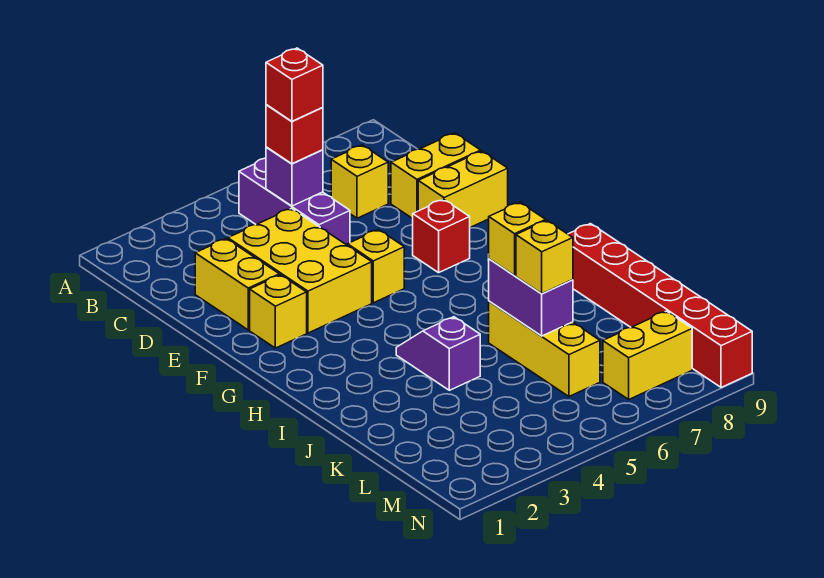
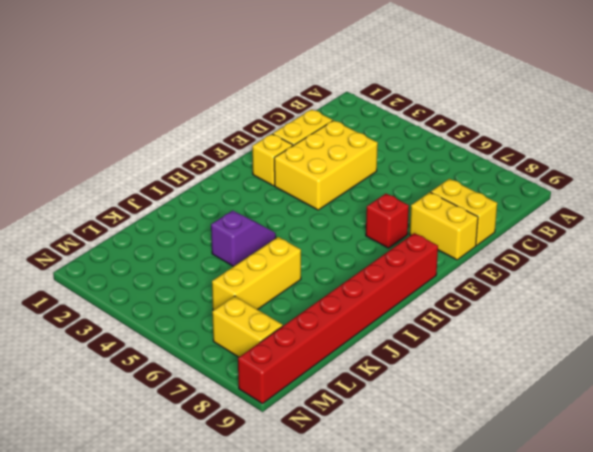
red 1x8 brick [238,233,438,404] -> red 1x6 brick [568,224,752,388]
none -> purple 1x3 brick [239,158,350,245]
none -> yellow 1x1 brick [331,145,388,218]
none -> yellow 1x1 brick [347,230,404,303]

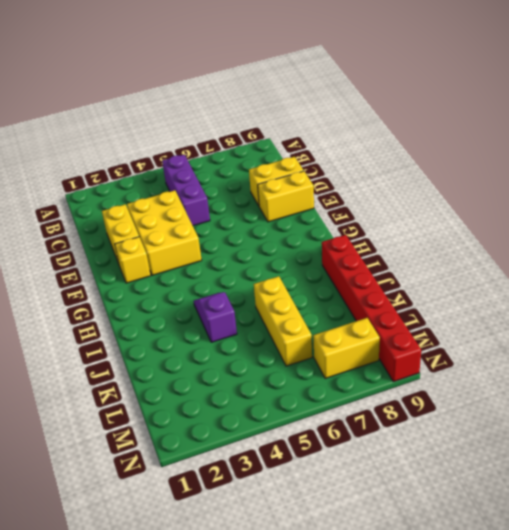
none -> yellow 1x1 brick [331,145,388,218]
none -> yellow 1x1 brick [347,230,404,303]
none -> red 1x1 brick [413,199,470,273]

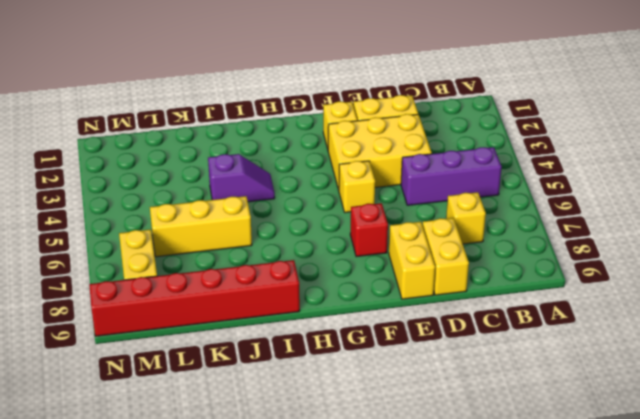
none -> purple 1x1 brick [266,147,323,206]
none -> purple 1x2 brick [489,259,573,336]
none -> red 1x1 brick [266,105,323,164]

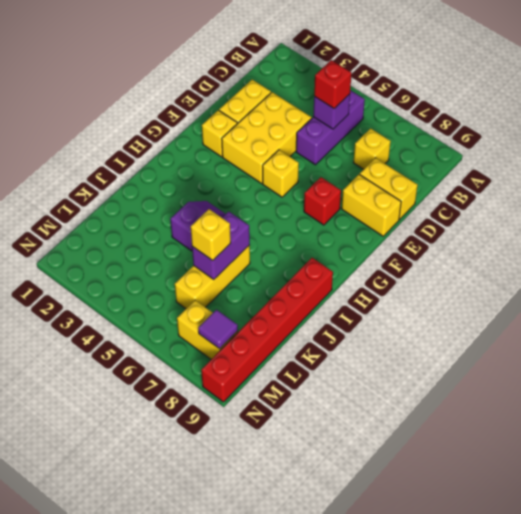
purple 1x1 tile [198,310,238,349] -> none
none -> yellow 1x1 brick [488,202,546,275]
none -> red 1x1 brick [266,48,323,121]

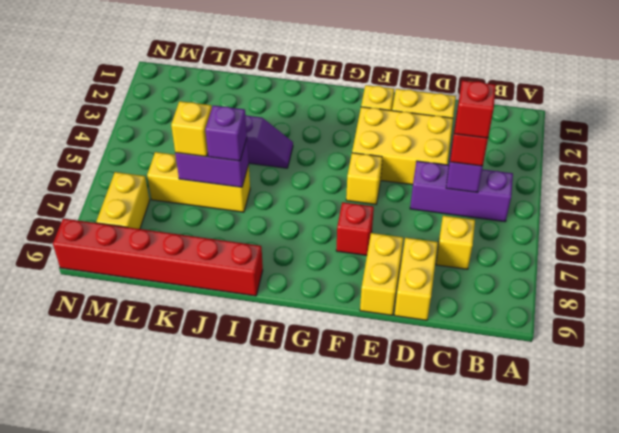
purple 1x1 brick [205,105,247,161] -> yellow 1x1 brick [488,202,546,275]

